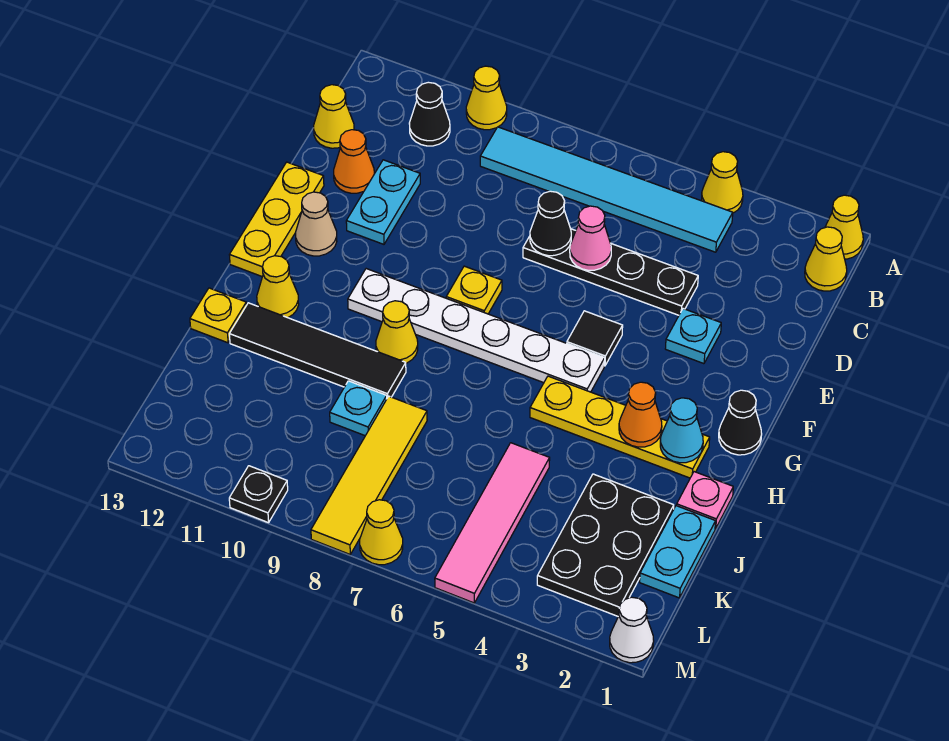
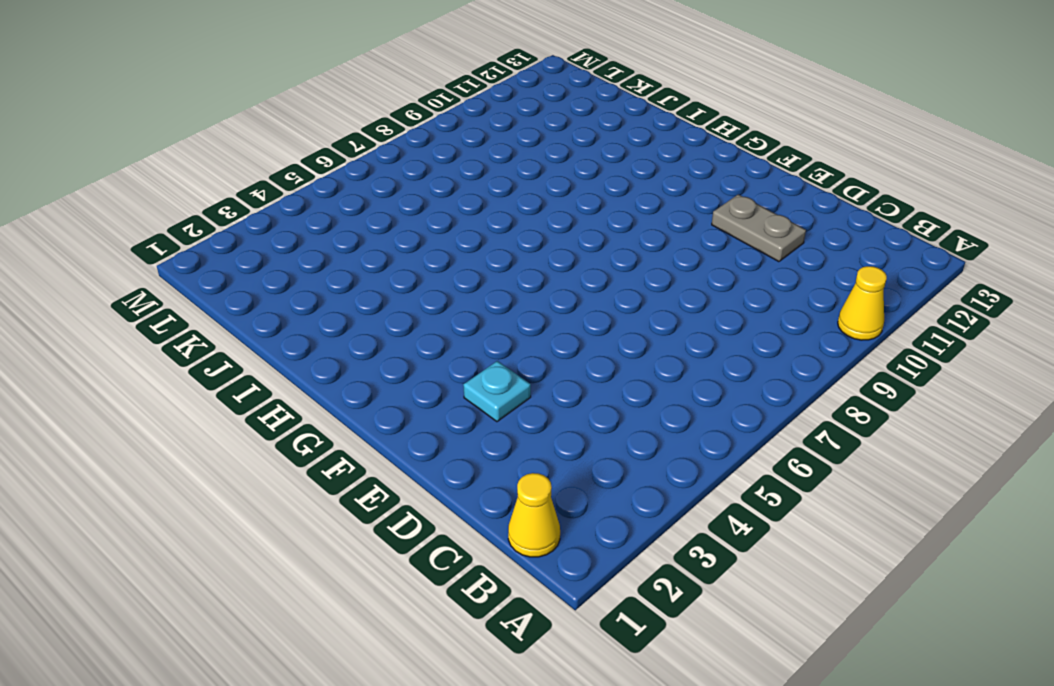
grey 1x2 plate [712,194,806,262] -> cyan 1x2 plate [346,160,420,244]
none -> yellow 1x1 cone [825,195,863,259]
none -> yellow 1x1 cone [702,152,743,213]
none -> cyan 1x6 tile [480,127,733,252]
none -> black 1x1 cone [409,82,450,146]

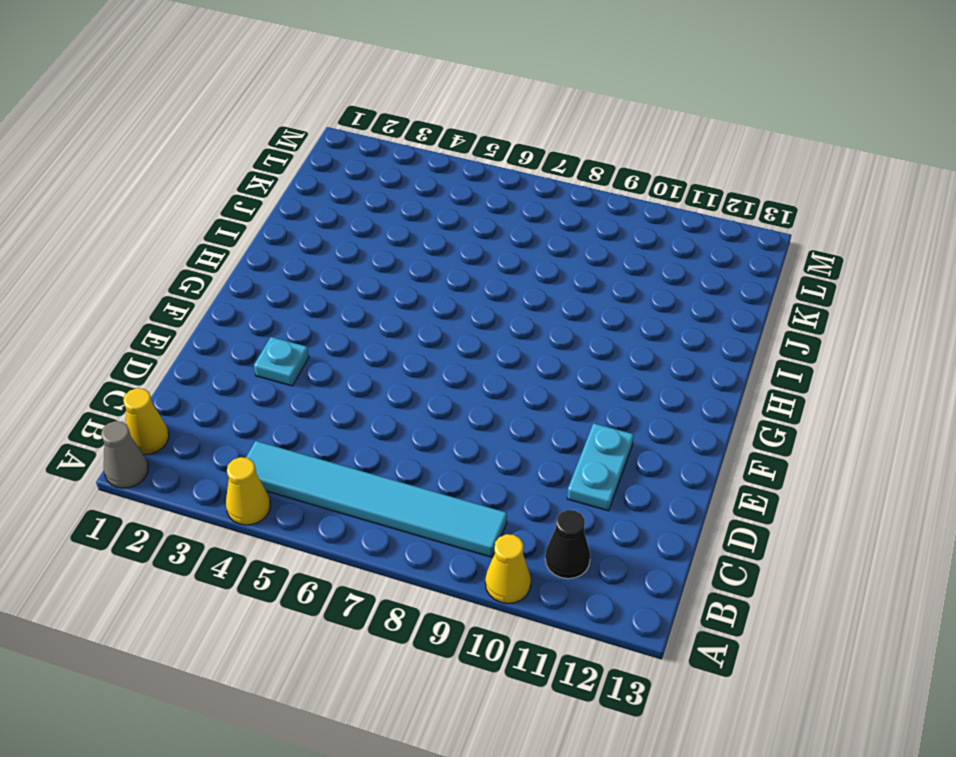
grey 1x1 cone [101,421,148,488] -> yellow 1x1 cone [825,195,863,259]
none -> yellow 1x1 cone [314,85,354,148]
none -> black 1x4 plate [523,229,698,315]
none -> orange 1x1 cone [334,130,374,193]
none -> yellow 1x3 plate [230,162,324,277]

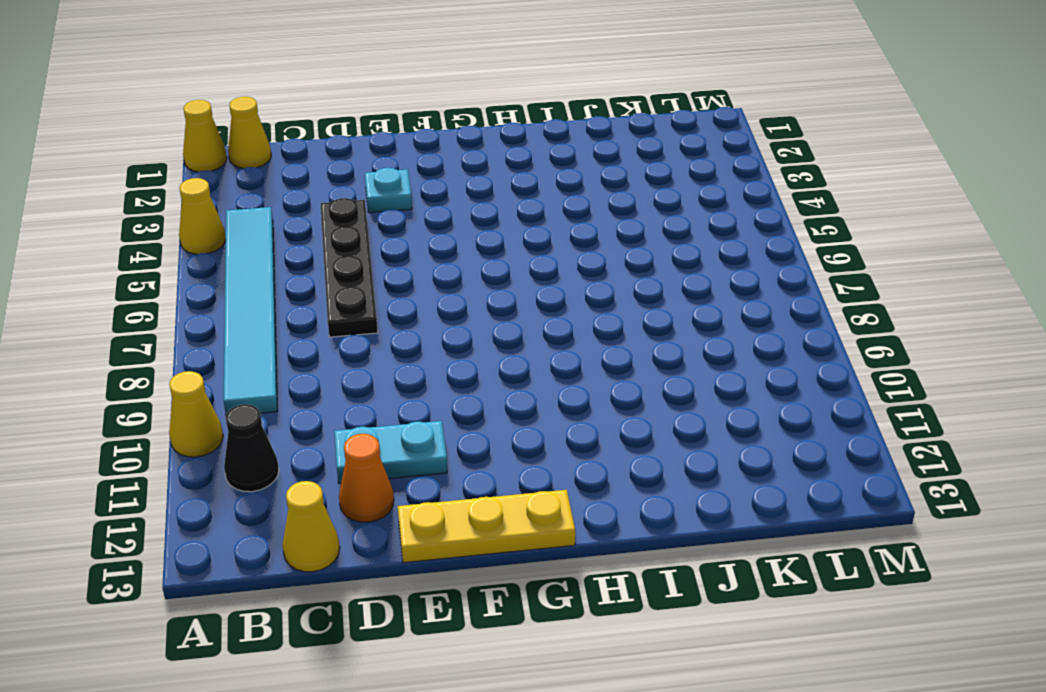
none -> black 1x1 tile [567,311,623,366]
none -> yellow 1x1 plate [446,266,502,314]
none -> tan 1x1 cone [296,192,337,256]
none -> black 1x1 cone [719,390,762,455]

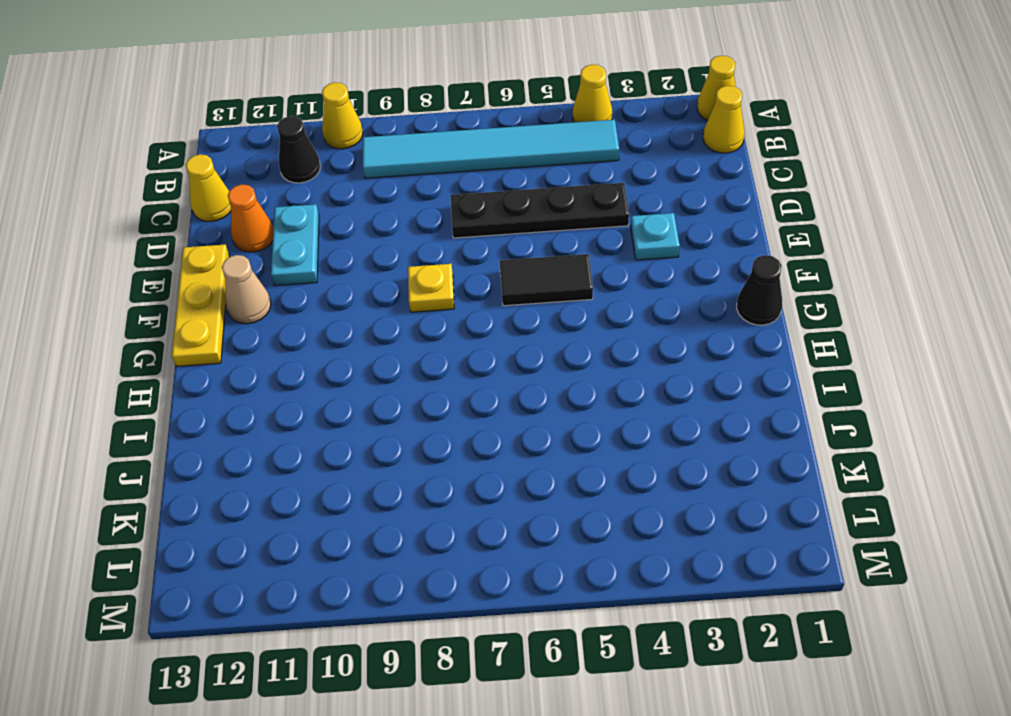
black 1x2 tile [500,254,593,306] -> black 1x1 tile [567,311,623,366]
none -> white 1x6 plate [348,269,605,392]
none -> yellow 1x4 plate [530,376,710,478]
none -> yellow 1x1 cone [376,301,418,363]
none -> yellow 1x1 cone [257,256,299,318]

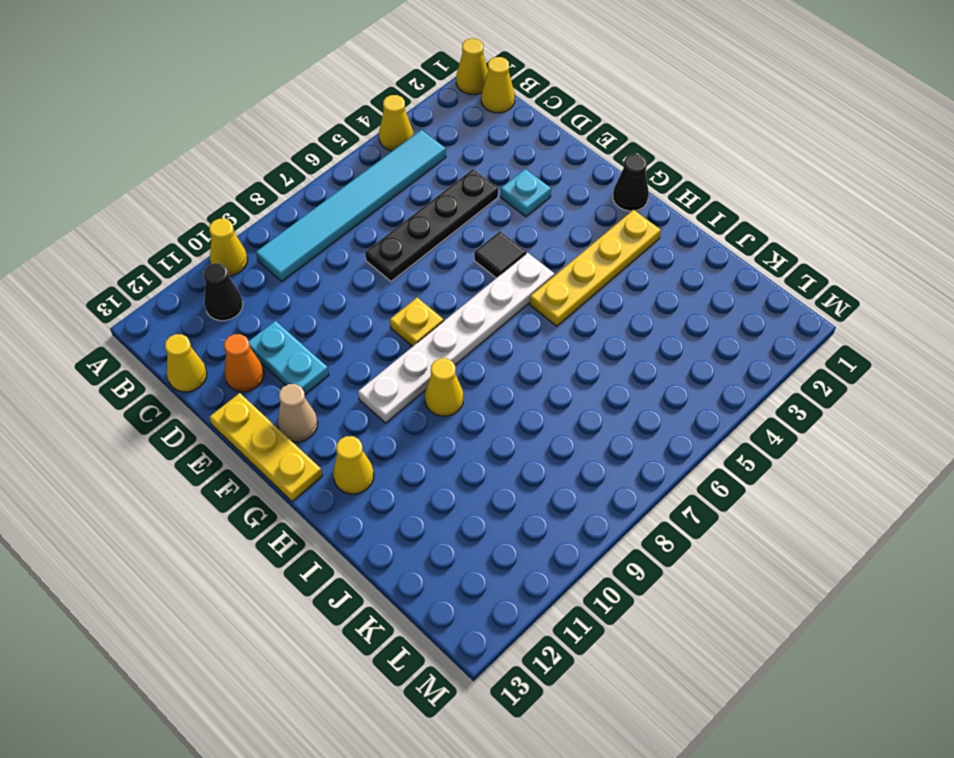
none -> pink 1x1 plate [677,472,733,529]
none -> black 1x4 tile [229,303,406,398]
none -> yellow 1x1 plate [190,288,247,343]
none -> cyan 1x2 plate [640,506,716,598]

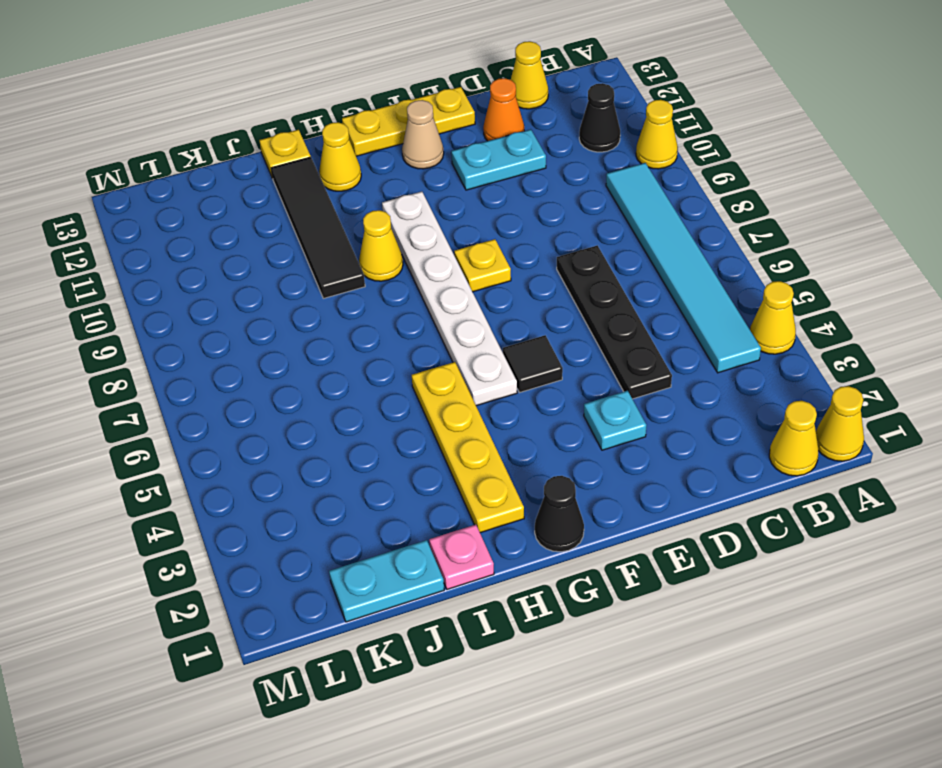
none -> black 2x3 plate [537,474,674,616]
none -> pink 1x4 tile [435,443,550,603]
none -> yellow 1x4 tile [311,396,427,554]
none -> cyan 1x1 plate [330,381,387,436]

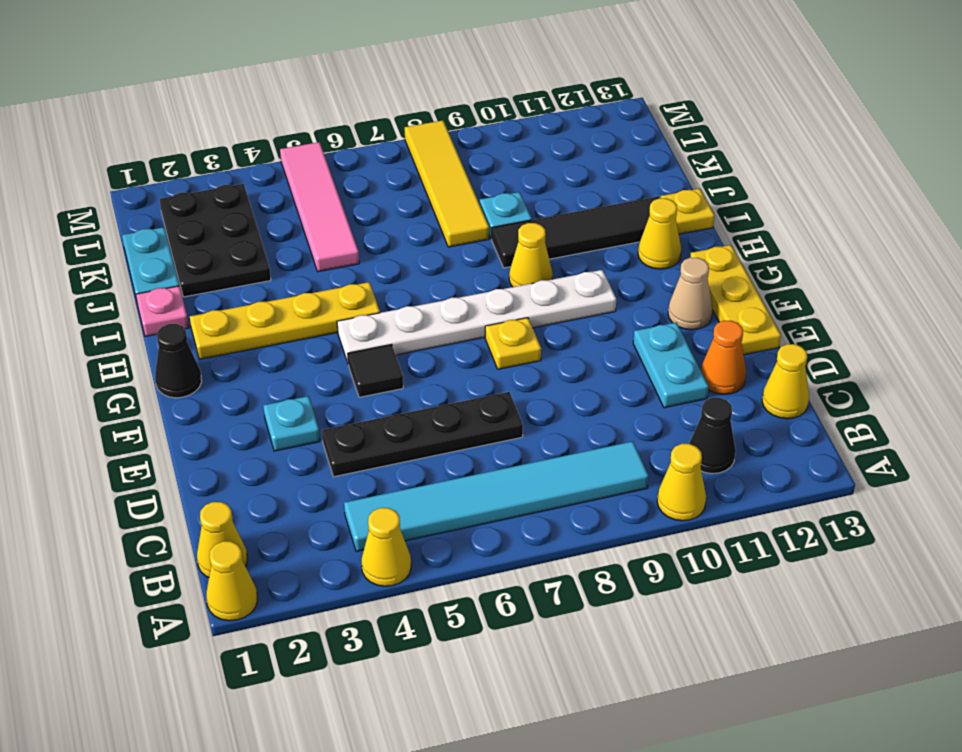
none -> white 1x1 cone [610,597,654,663]
none -> yellow 1x1 cone [360,500,403,565]
none -> black 1x1 plate [229,466,288,523]
none -> pink 1x1 cone [570,206,611,270]

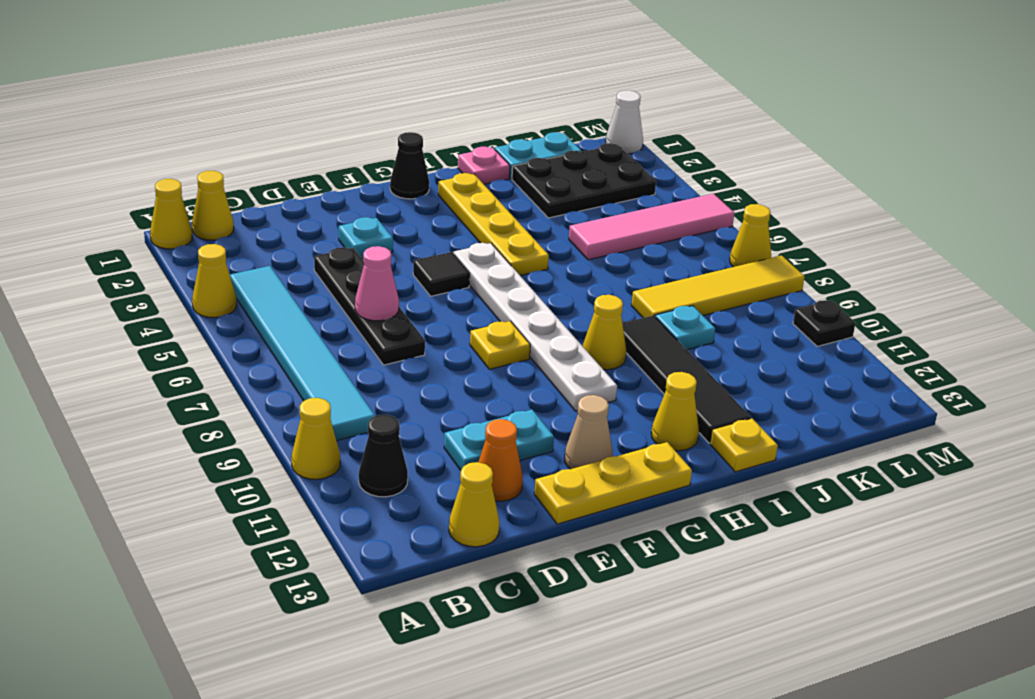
none -> black 1x1 cone [530,191,571,256]
none -> cyan 1x1 cone [660,398,703,463]
none -> orange 1x1 cone [619,382,662,447]

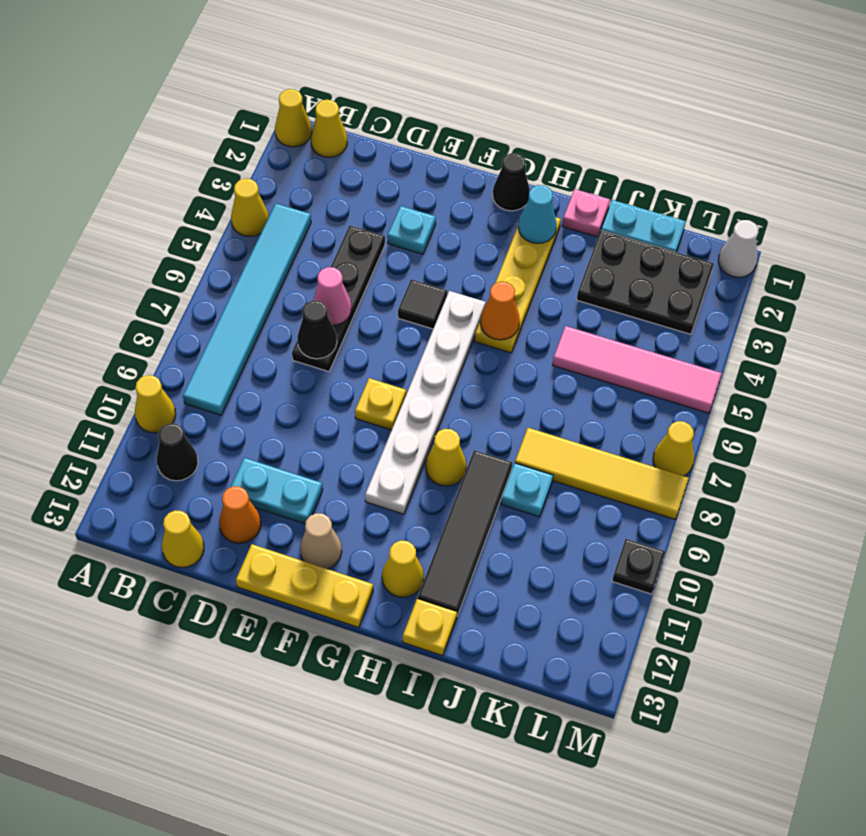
orange 1x1 cone [480,282,520,340] -> orange 1x1 cone moved to [619,382,662,447]

